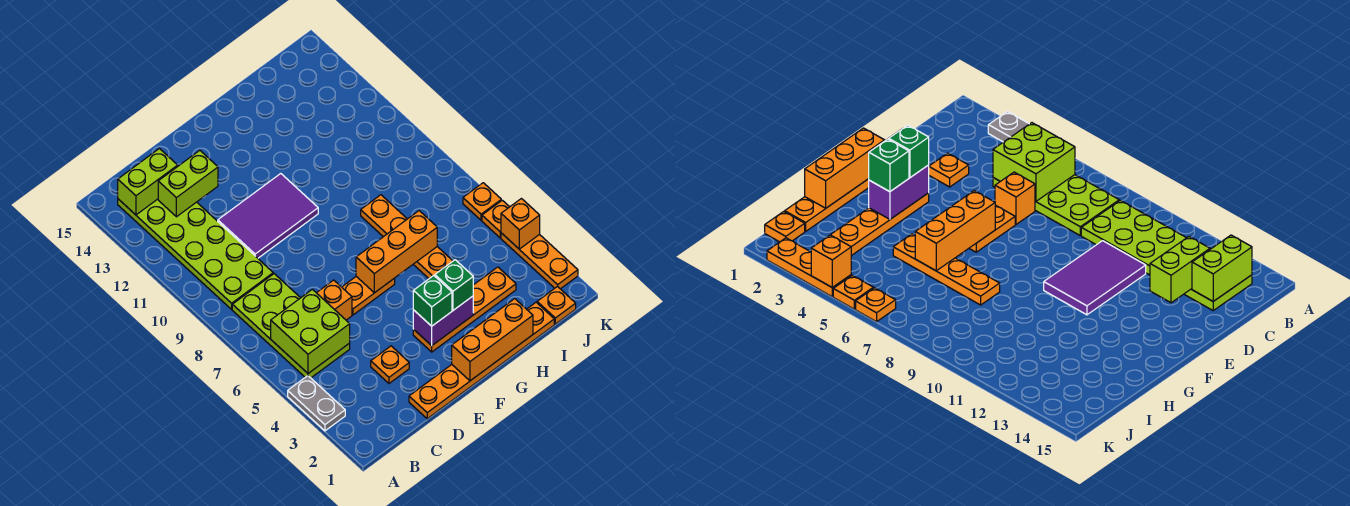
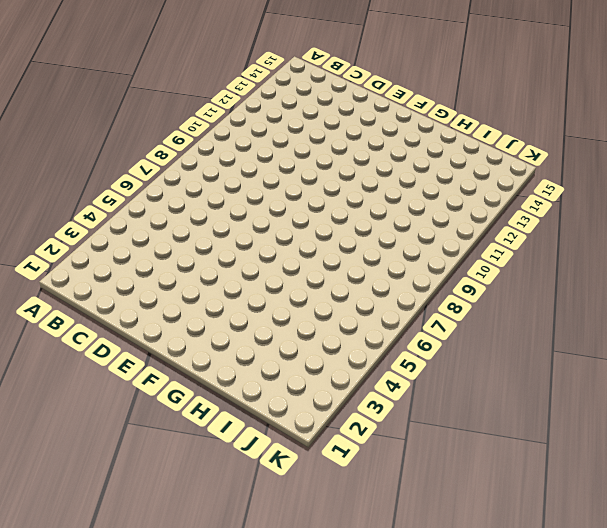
none -> grey 1x2 plate [288,376,345,431]
none -> lime 2x4 plate [232,274,350,378]
none -> lime 2x6 plate [118,199,273,309]

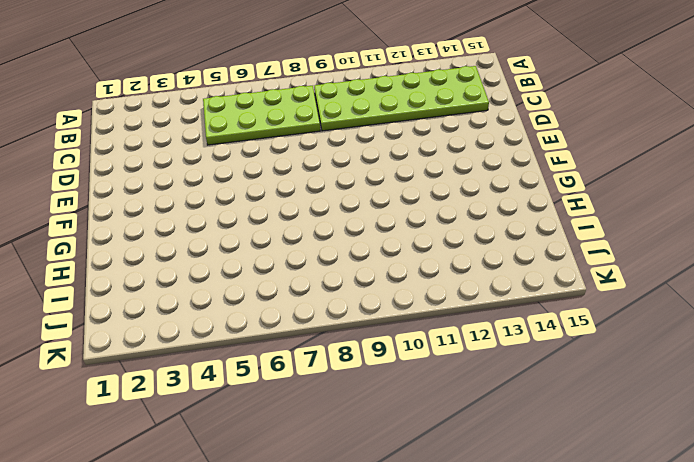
none -> grey 1x2 plate [288,376,345,431]
none -> orange 1x6 plate [409,302,554,419]
none -> orange 1x1 plate [371,346,409,383]

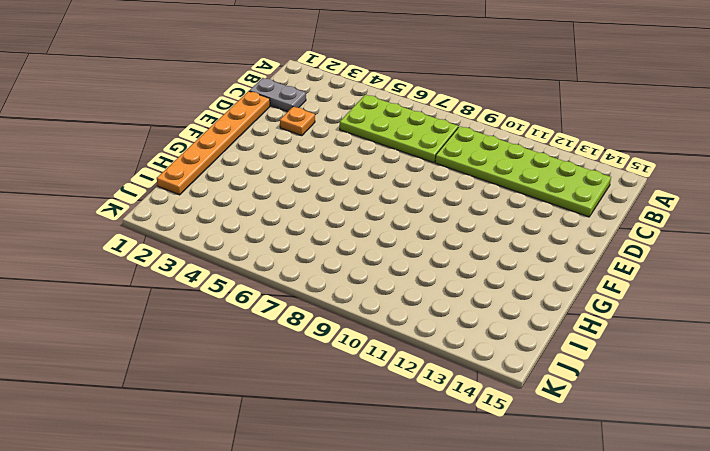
grey 1x2 plate [250,78,306,112] -> grey 1x2 plate moved to [288,376,345,431]
none -> orange 1x1 brick [317,280,352,320]
none -> purple 2x3 tile [218,174,318,258]
none -> orange 1x2 plate [342,277,395,315]

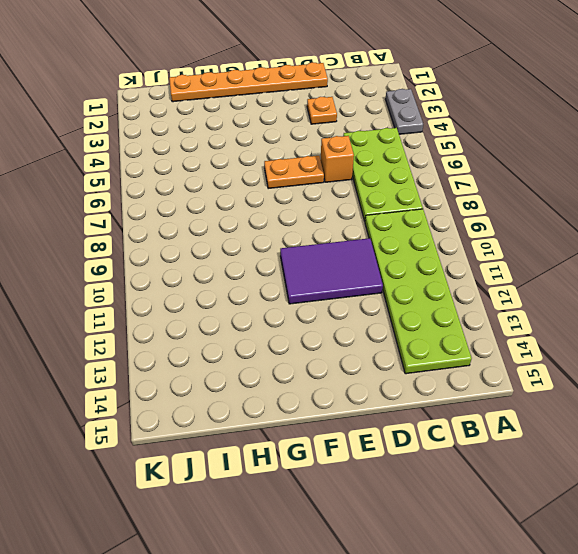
none -> orange 1x4 plate [413,267,516,352]
none -> orange 1x4 plate [361,195,453,279]
none -> orange 1x1 plate [537,286,576,324]

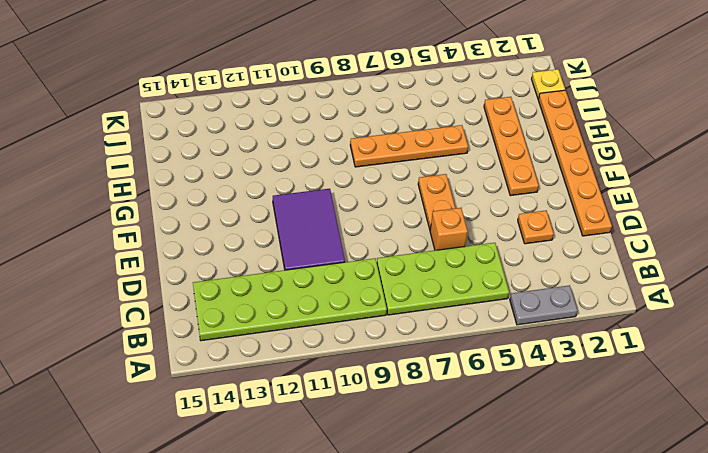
yellow 1x1 plate [532,69,565,99] -> orange 1x1 plate [537,286,576,324]
none -> orange 1x3 plate [501,233,578,289]
none -> orange 1x1 plate [482,200,509,238]
none -> orange 1x1 plate [463,183,501,220]

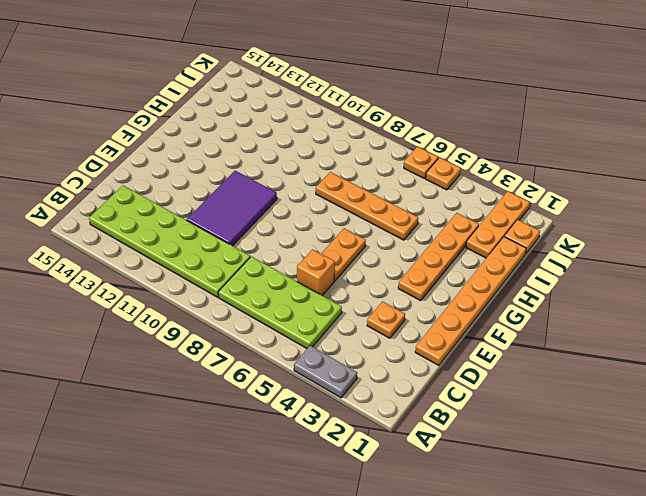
orange 1x3 plate [466,191,530,258] -> orange 1x3 plate turned to [501,233,578,289]
none -> lime 2x2 brick [271,289,350,373]
none -> lime 1x2 brick [118,149,178,215]
none -> lime 1x2 brick [158,150,218,217]

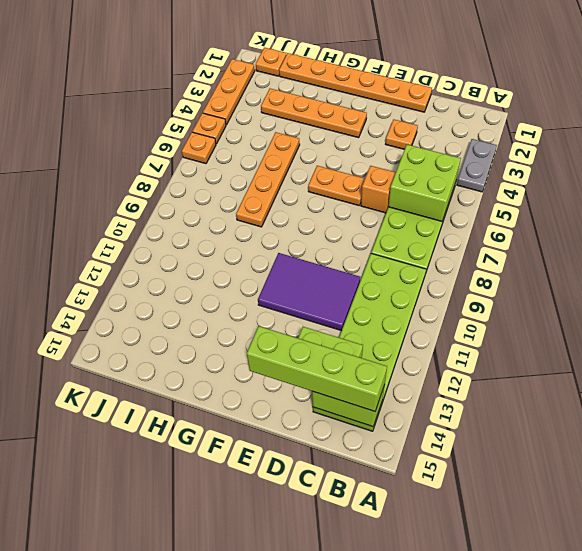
lime 1x4 brick [247,326,387,411] -> none
none -> orange 1x3 brick [452,299,533,381]
none -> purple 1x2 brick [413,296,473,346]
none -> orange 1x3 brick [356,211,437,293]

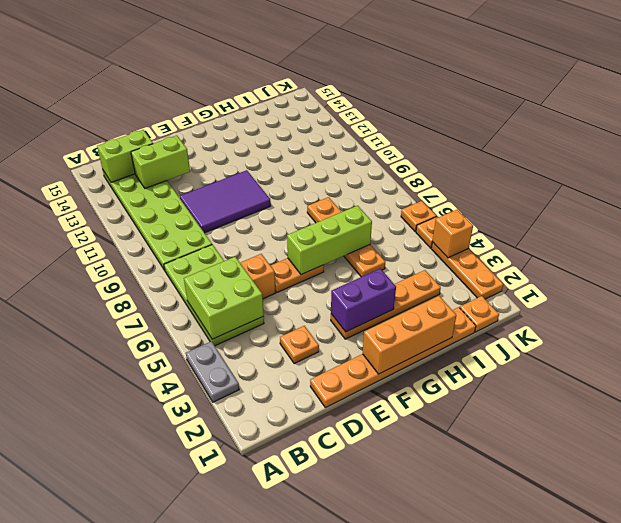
lime 1x3 brick [287,206,372,275] -> orange 1x3 brick [356,211,437,293]
none -> green 1x1 brick [413,276,452,326]
none -> green 1x1 brick [435,260,473,310]

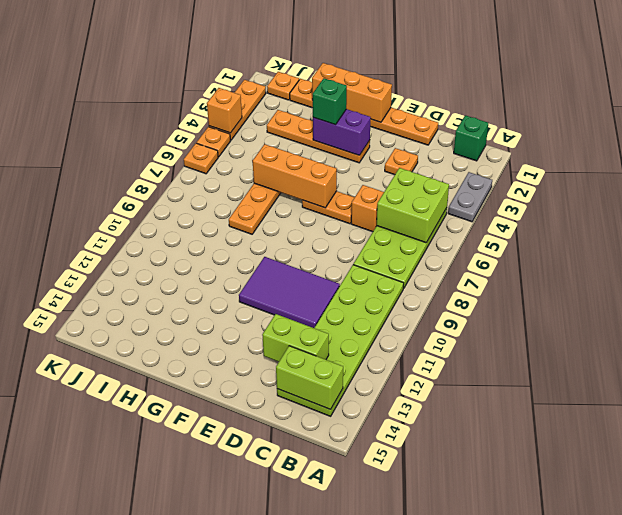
green 1x1 brick [454,115,488,161] -> green 1x1 brick moved to [413,276,452,326]

